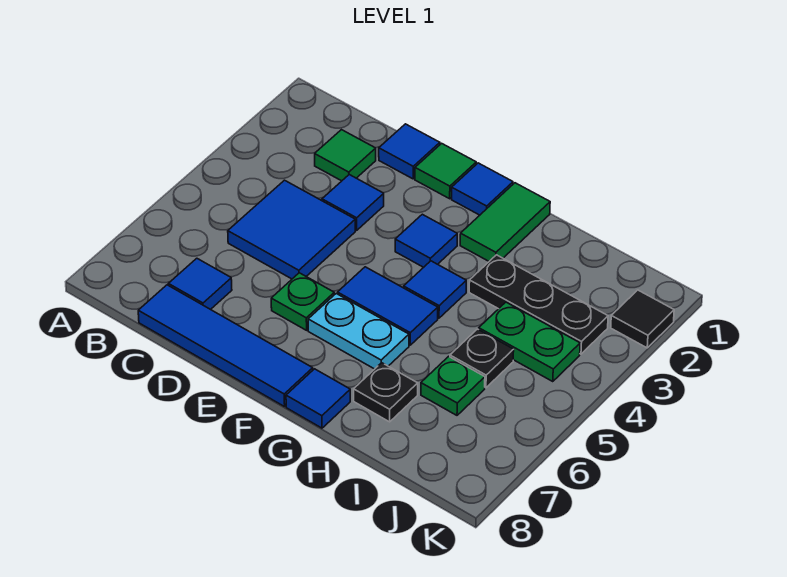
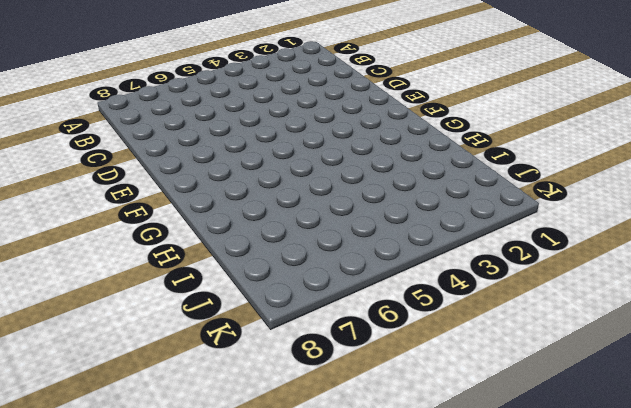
none -> green 1x1 tile [315,130,376,181]
none -> blue 2x2 tile [228,180,355,279]
none -> blue 1x1 tile [168,258,232,310]

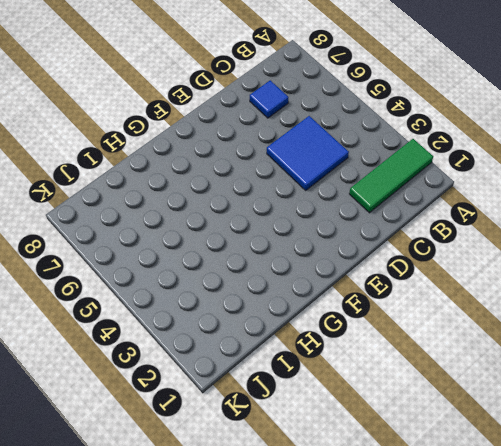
green 1x3 tile [349,139,433,213] -> green 1x1 tile [315,130,376,181]
none -> blue 1x4 tile [138,285,313,407]
none -> blue 1x1 tile [379,124,440,179]
none -> blue 1x1 tile [322,175,384,230]

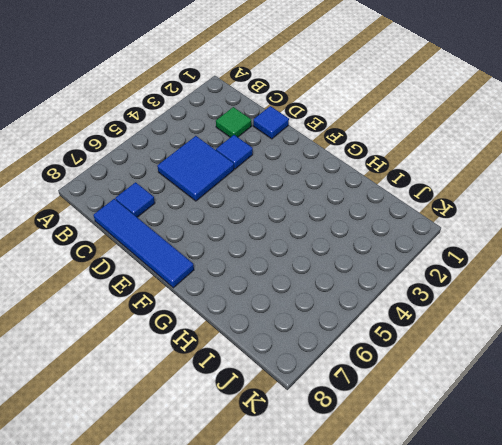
none -> green 1x1 tile [415,143,476,199]
none -> green 1x1 plate [271,273,334,330]
none -> blue 1x1 tile [452,163,513,215]

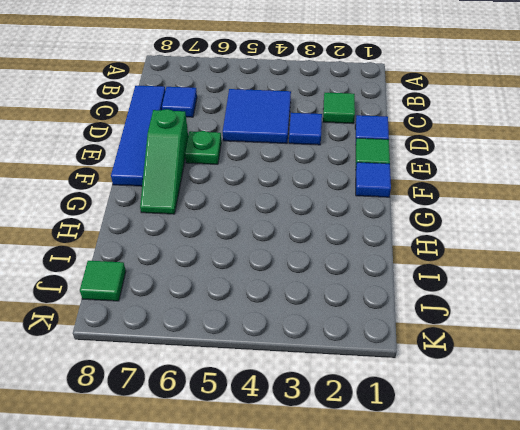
green 1x3 slope [140,109,188,214] -> none
green 1x1 tile [80,261,126,301] -> none
none -> blue 1x1 tile [395,214,457,267]
none -> blue 1x2 tile [338,267,438,345]
none -> cyan 1x2 plate [308,294,409,369]

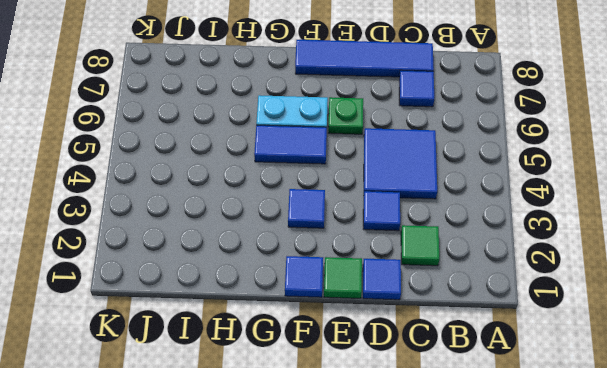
none -> green 1x2 tile [460,183,550,261]
none -> blue 1x1 tile [404,261,466,318]
none -> blue 1x1 tile [286,369,350,428]

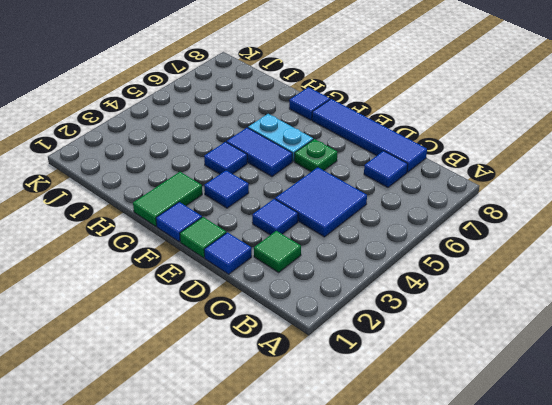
none -> black 1x3 plate [469,255,608,354]
none -> black 1x1 plate [354,363,418,422]
none -> green 1x2 plate [479,302,580,382]

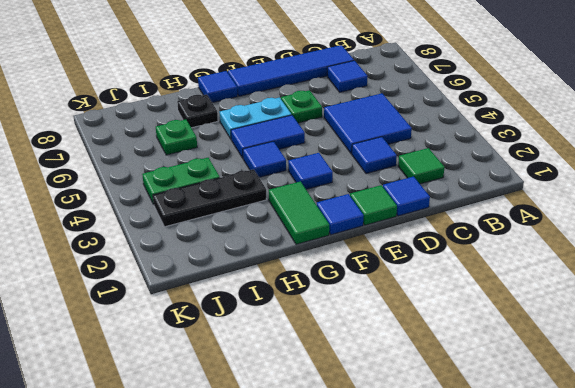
none -> black 1x1 plate [450,329,514,388]
none -> black 1x1 tile [611,290,674,348]

